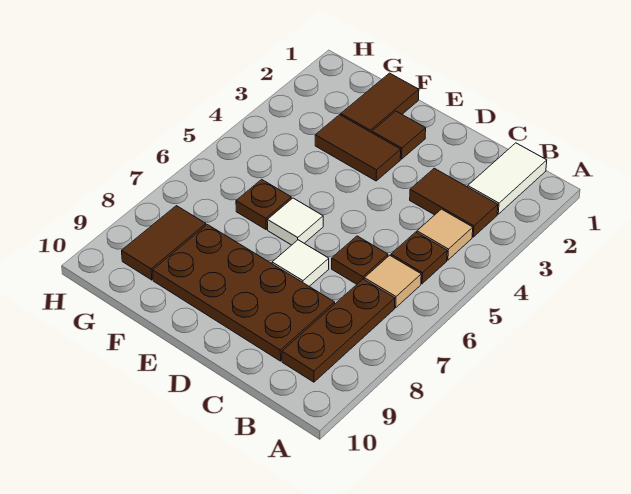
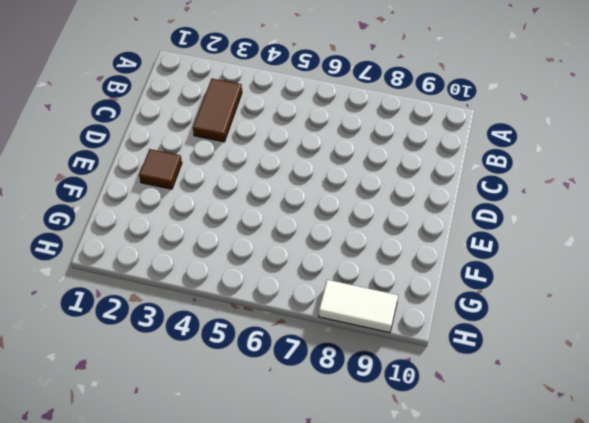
white 1x2 tile [319,280,398,333] -> white 1x2 tile moved to [468,143,547,214]
none -> tan 1x1 tile [417,209,473,260]
none -> brown 1x1 plate [391,232,447,284]
none -> tan 1x1 tile [364,255,421,308]

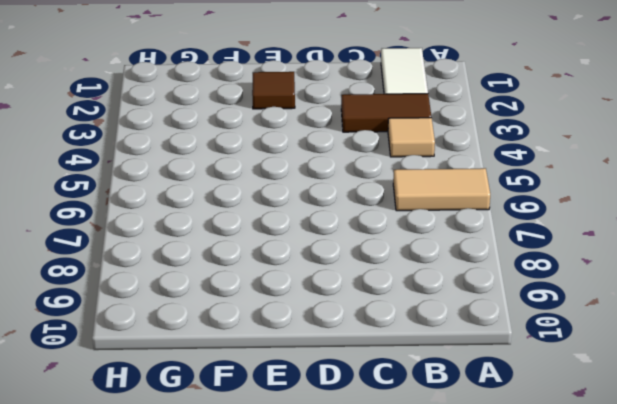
tan 1x2 tile [393,168,490,211] -> tan 1x1 tile [364,255,421,308]
none -> brown 1x1 plate [391,232,447,284]
none -> brown 1x3 plate [282,279,395,382]
none -> brown 1x1 plate [332,236,388,284]

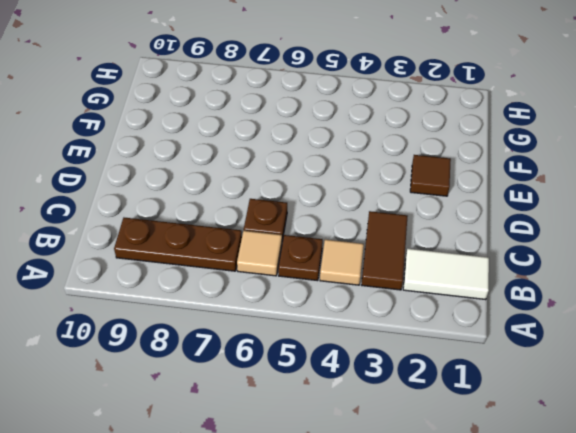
none -> brown 2x4 plate [153,225,335,361]
none -> white 1x1 tile [272,240,329,286]
none -> brown 1x2 tile [315,115,401,181]

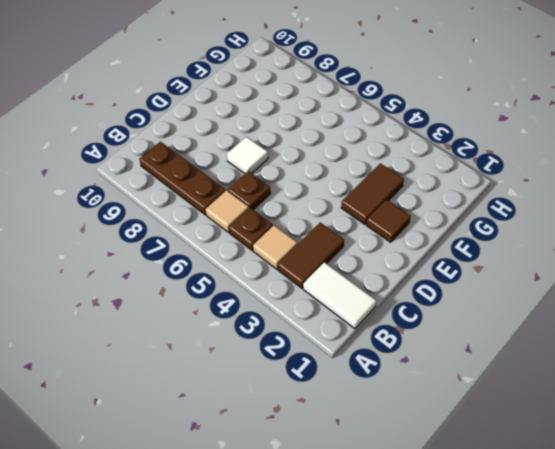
none -> brown 2x4 plate [153,225,335,361]
none -> white 1x1 tile [267,198,323,245]
none -> brown 1x2 tile [341,73,419,133]

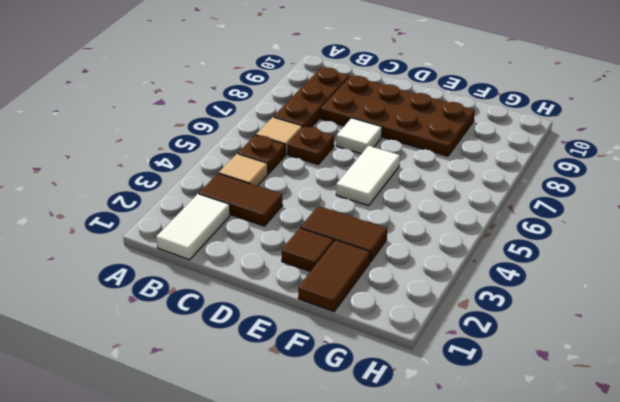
white 1x2 tile [336,146,400,206] -> white 1x1 tile [267,198,323,245]
none -> brown 1x1 plate [236,179,291,230]
none -> brown 1x2 tile [122,206,206,280]

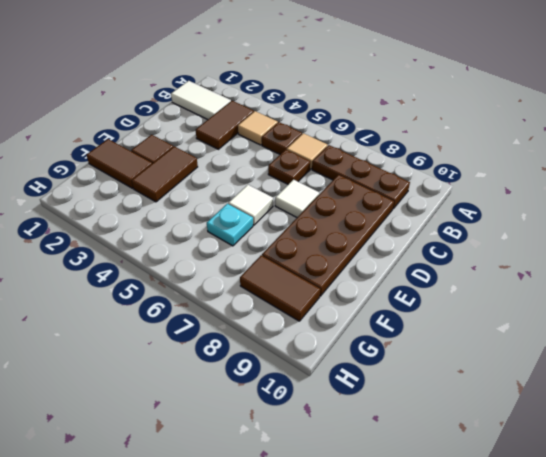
cyan 1x1 plate [207,204,253,246] -> brown 1x1 plate [236,179,291,230]

